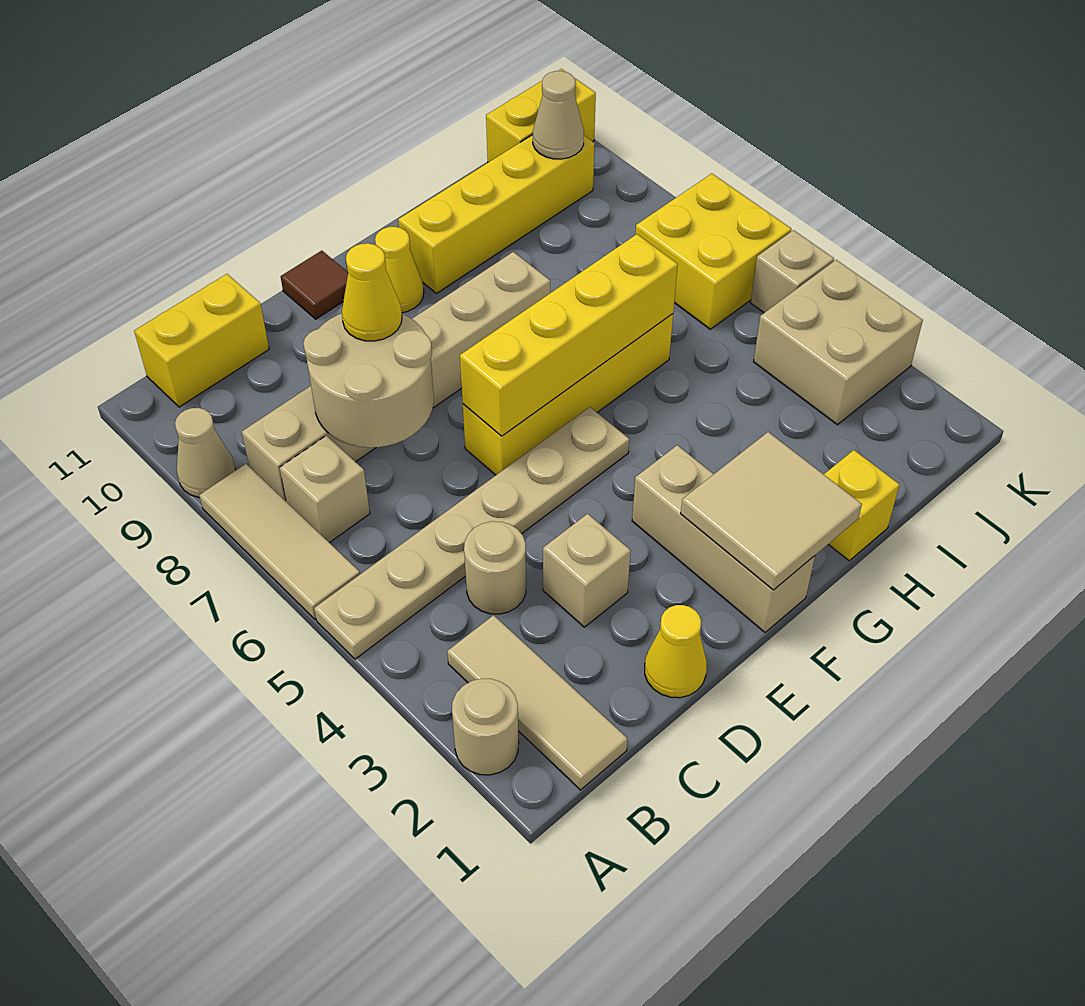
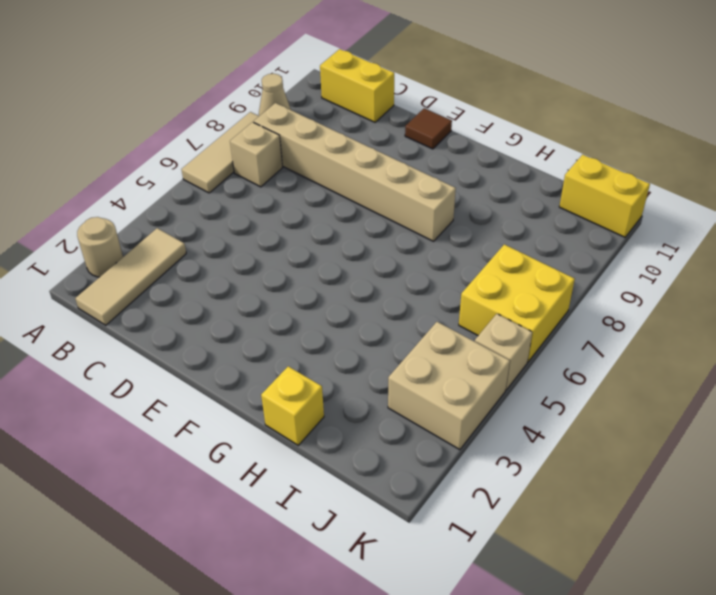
none -> tan 1x6 plate [314,407,629,659]
none -> tan 1x1 round brick [464,521,526,614]
none -> yellow 1x1 cone [645,605,707,698]

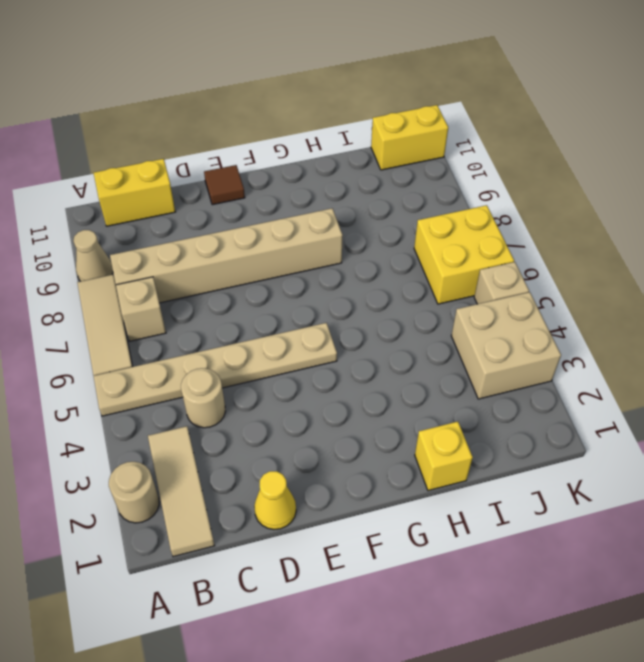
none -> tan 1x1 brick [543,514,631,627]
none -> yellow 1x4 brick [463,314,673,475]
none -> tan 1x3 brick [632,445,815,632]

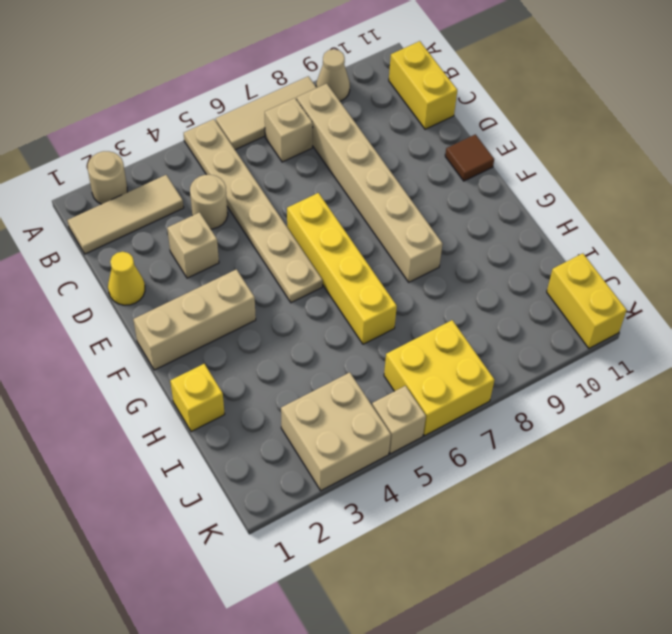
none -> yellow 1x1 cone [375,227,424,313]
none -> yellow 1x4 brick [398,135,595,293]
none -> tan 2x2 round brick [303,313,434,448]

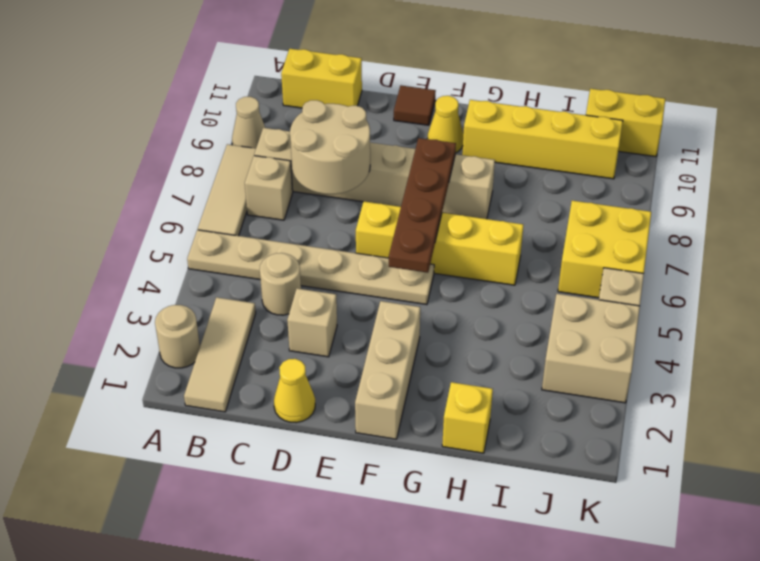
brown 1x4 plate [389,138,456,273] -> yellow 1x4 brick [460,234,678,436]
none -> tan 2x2 tile [681,432,862,590]
none -> tan 1x1 cone [533,71,584,159]
none -> yellow 1x1 cone [342,243,402,341]

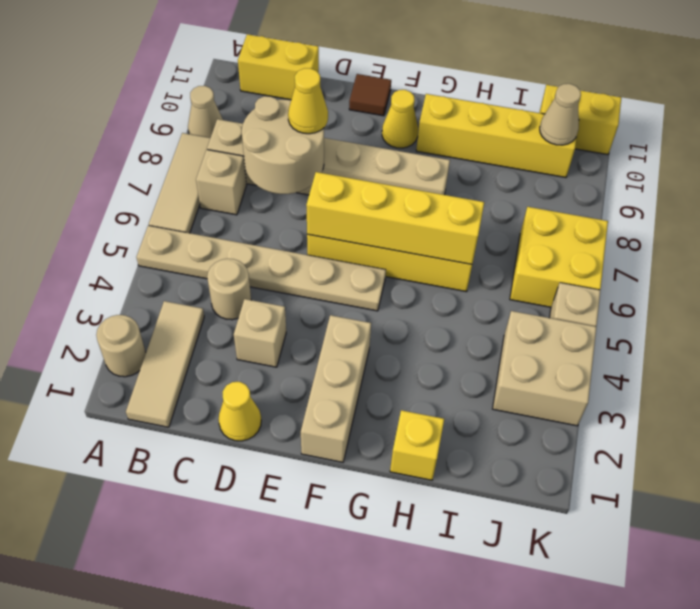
none -> tan 2x2 tile [681,432,862,590]

